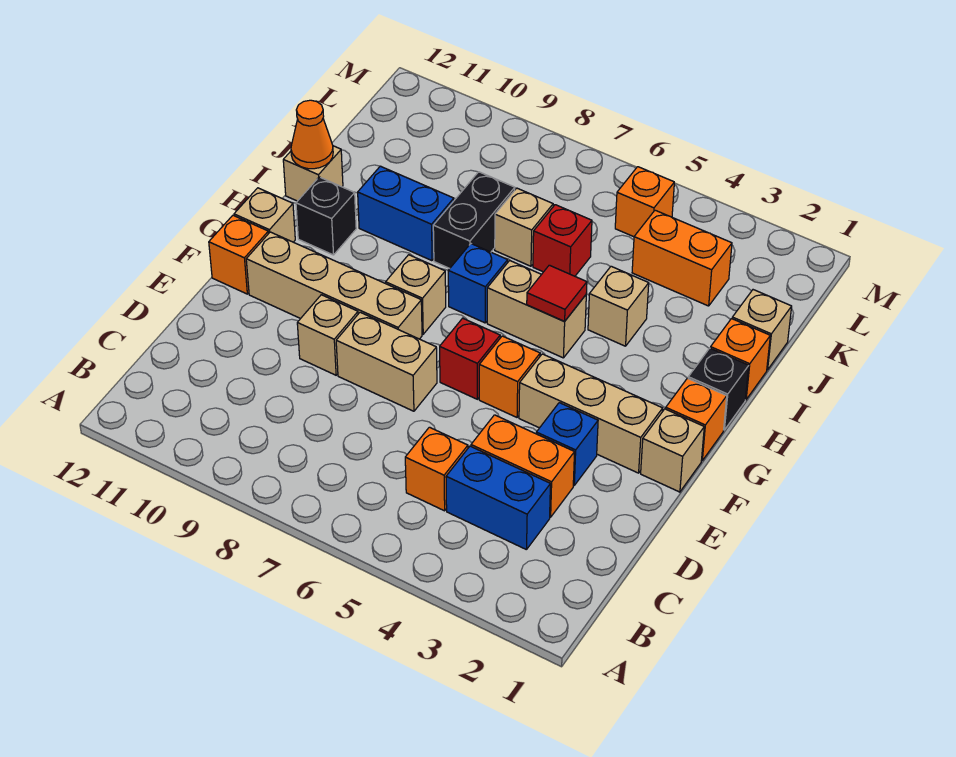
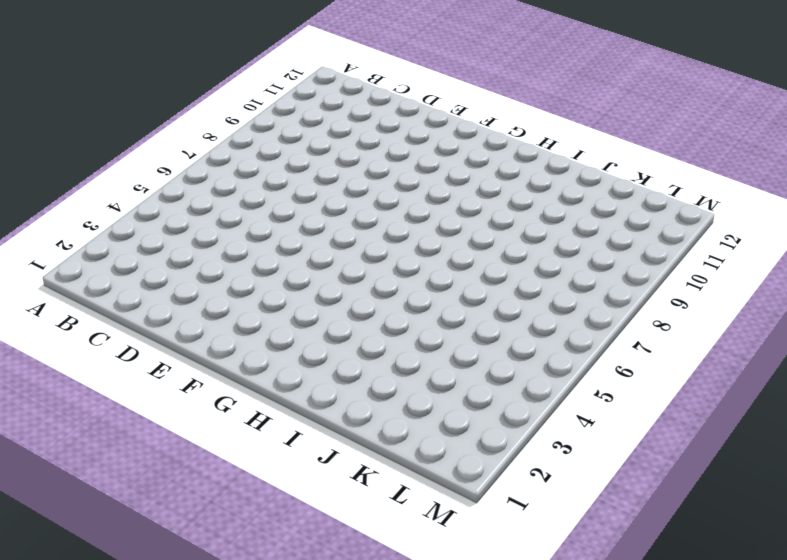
none -> blue 1x2 brick [446,446,550,550]
none -> orange 1x1 brick [405,427,468,511]
none -> orange 1x2 brick [471,415,575,517]
none -> blue 1x1 brick [536,403,598,485]

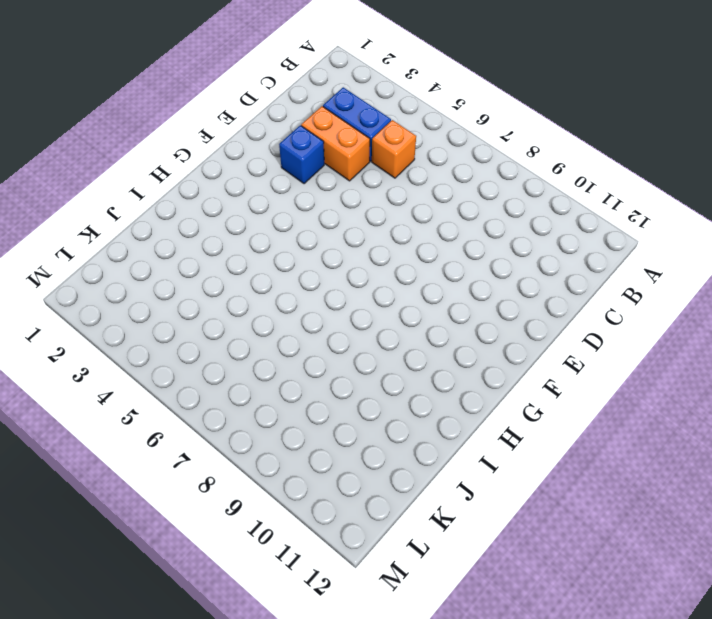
none -> tan 1x2 brick [336,312,437,411]
none -> tan 1x1 brick [297,295,358,375]
none -> tan 1x1 brick [641,409,704,492]
none -> tan 1x3 brick [519,354,663,473]

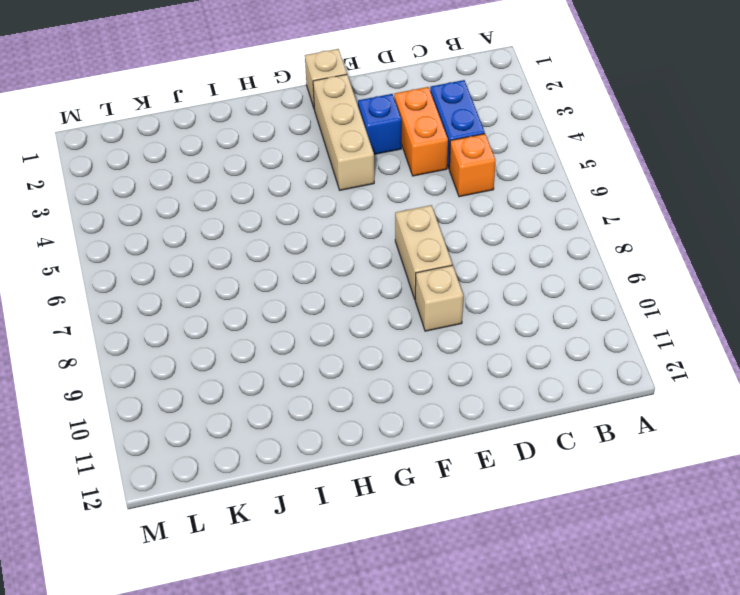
none -> orange 1x1 brick [479,336,540,417]
none -> red 1x1 brick [440,318,500,399]
none -> tan 1x4 brick [246,232,422,339]
none -> orange 1x1 brick [209,215,269,294]

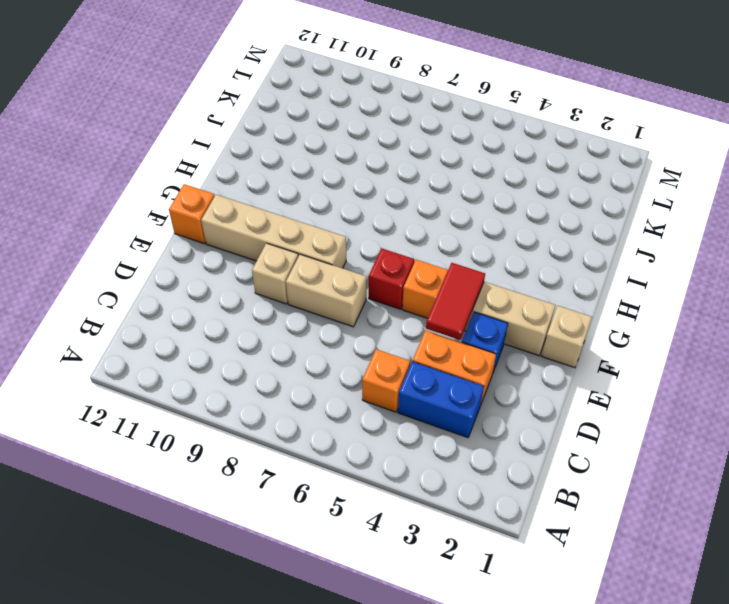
red 1x2 tile [426,263,485,340] -> none
none -> orange 1x1 brick [666,378,727,461]
none -> tan 1x1 brick [386,255,446,334]
none -> tan 1x1 brick [234,188,295,242]
none -> black 1x1 brick [688,348,749,430]

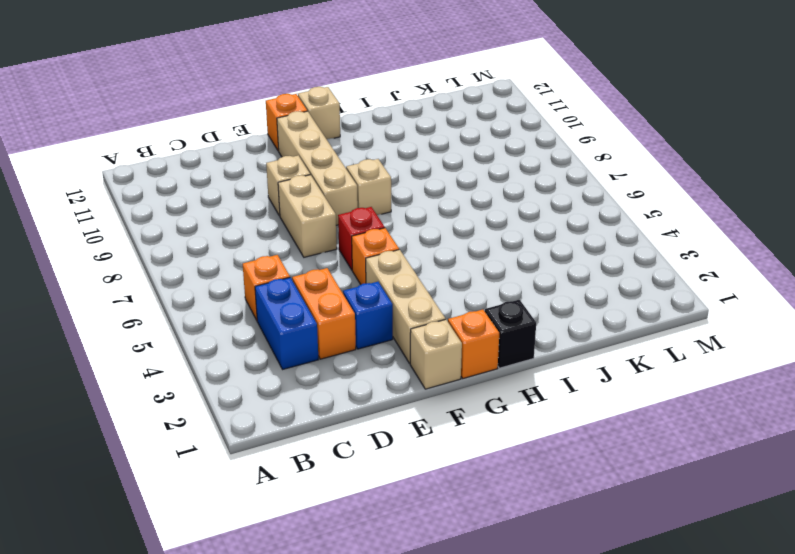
none -> tan 1x2 brick [487,261,586,358]
none -> blue 1x1 brick [448,244,508,323]
none -> black 1x1 brick [296,177,356,255]
none -> orange 1x1 brick [711,319,770,400]

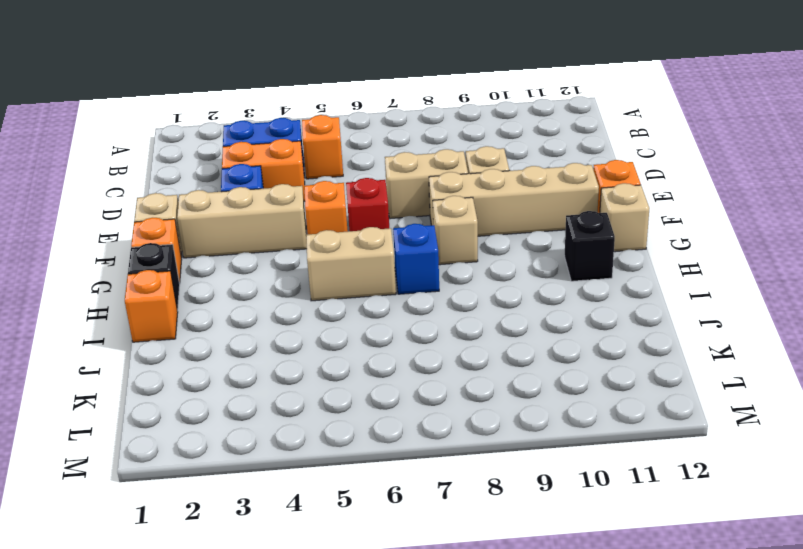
none -> tan 1x1 brick [588,266,649,346]
none -> black 1x2 brick [433,172,515,268]
none -> blue 1x2 brick [358,166,454,261]
none -> tan 1x1 brick [283,146,343,201]

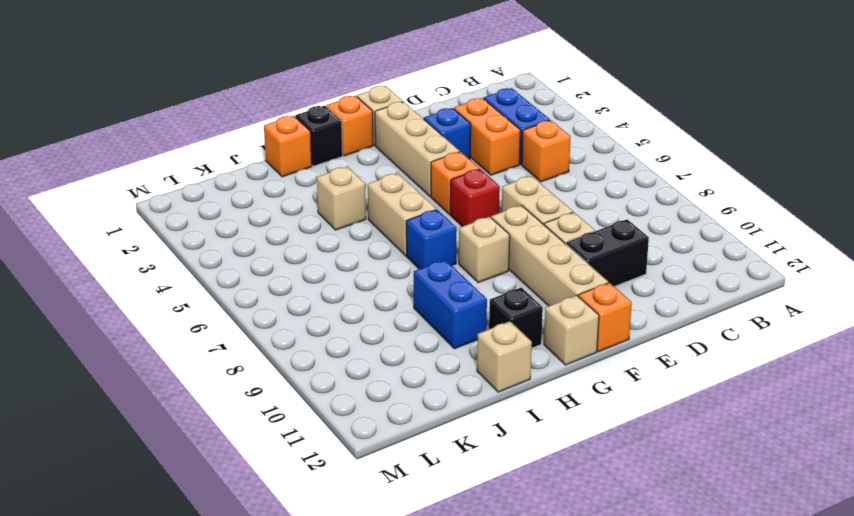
black 1x2 brick [566,219,649,286] -> black 1x2 brick moved to [433,172,515,268]
none -> tan 1x1 brick [732,290,792,370]
none -> red 1x1 brick [533,205,592,276]
none -> tan 1x1 brick [495,188,553,266]
none -> orange 1x2 brick [632,210,732,306]

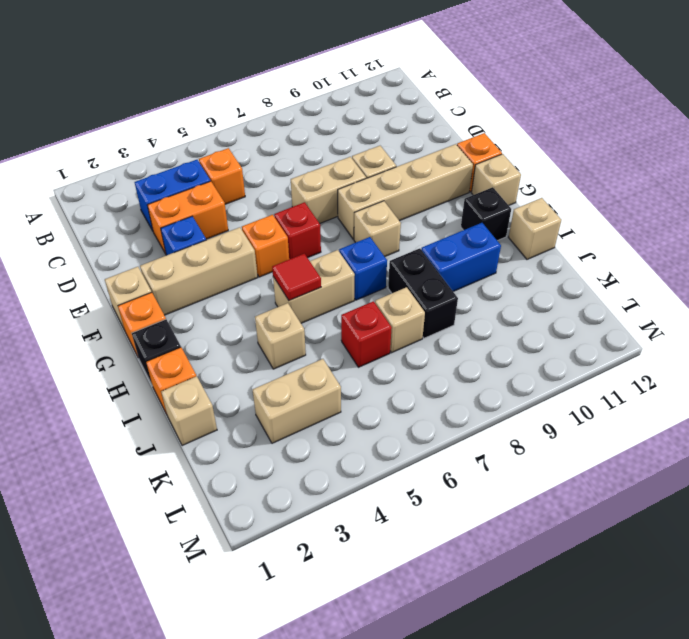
tan 1x2 brick [253,359,341,443] -> orange 1x2 brick [632,210,732,306]
none -> orange 1x1 brick [615,167,674,237]
none -> orange 1x1 cone [291,100,333,169]

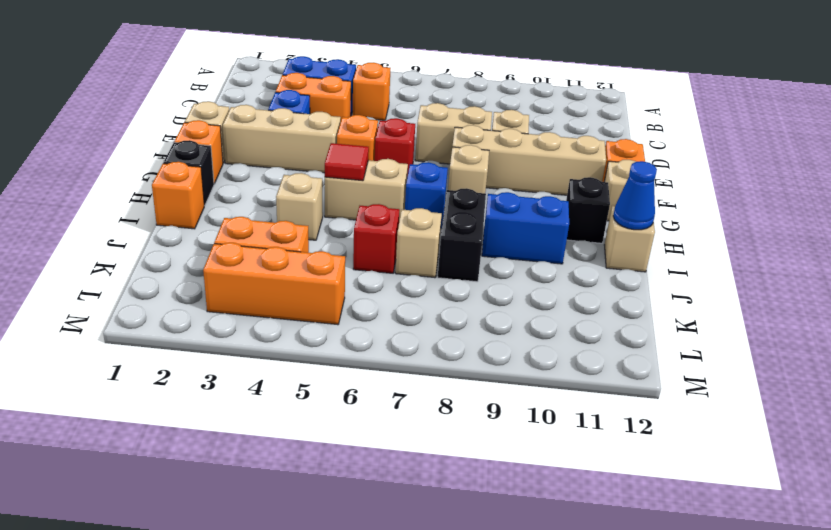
blue 1x1 cone [613,161,657,230] -> orange 1x1 cone [291,100,333,169]
orange 1x3 brick [203,243,345,325] -> orange 1x1 brick [615,167,674,237]
none -> tan 1x1 brick [732,290,792,370]

